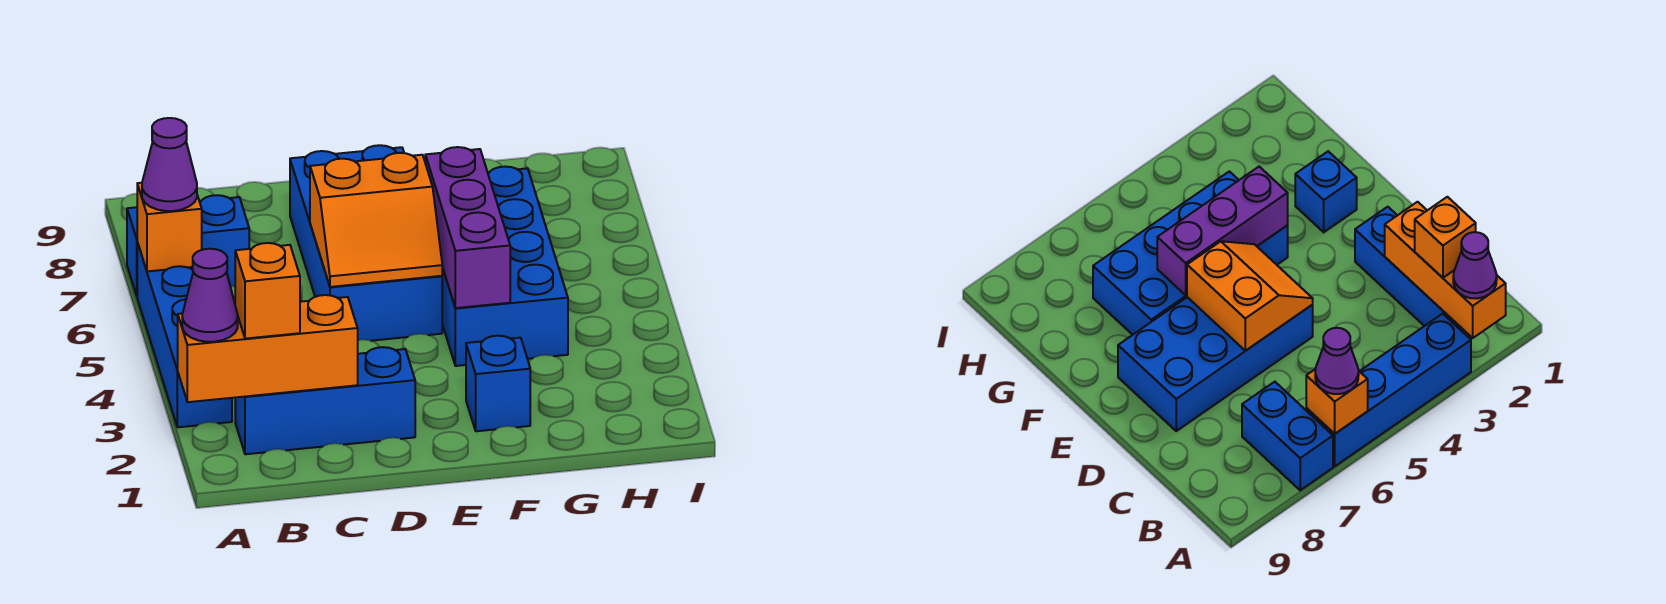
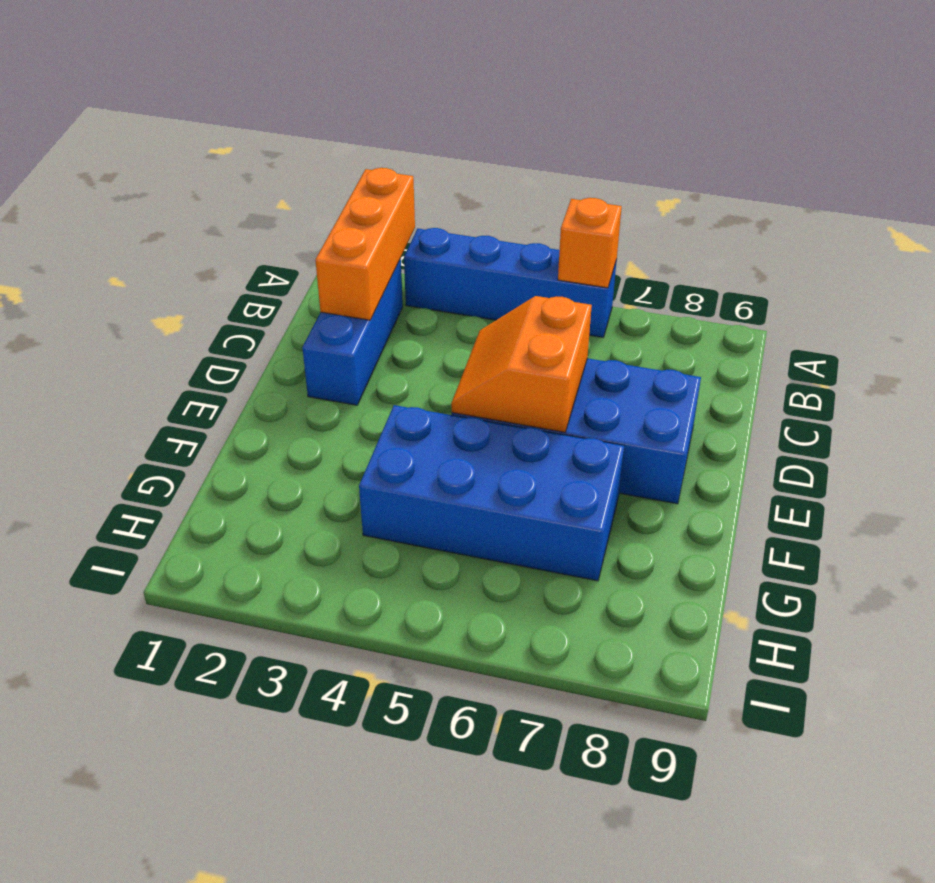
none -> blue 1x2 brick [127,195,249,296]
none -> blue 1x1 brick [466,336,530,431]
none -> purple 1x3 brick [425,147,510,308]

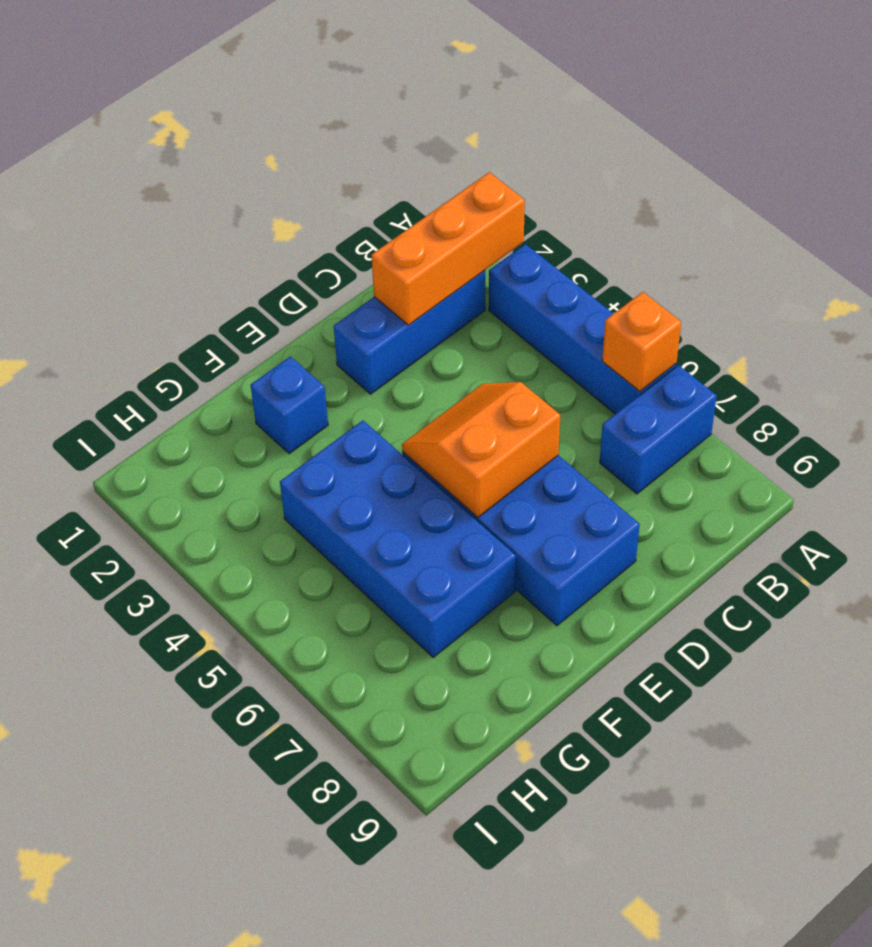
none -> purple 1x3 brick [425,147,510,308]
none -> purple 1x1 cone [182,249,238,342]
none -> purple 1x1 cone [142,118,197,211]

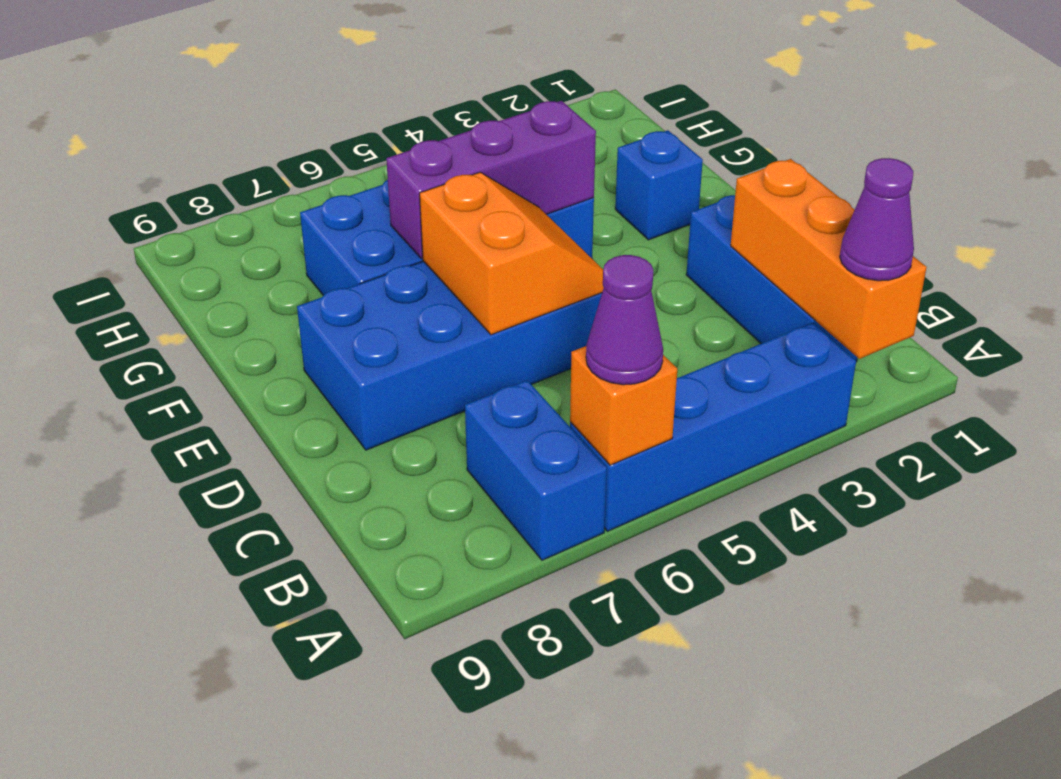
none -> orange 1x1 brick [235,243,300,339]

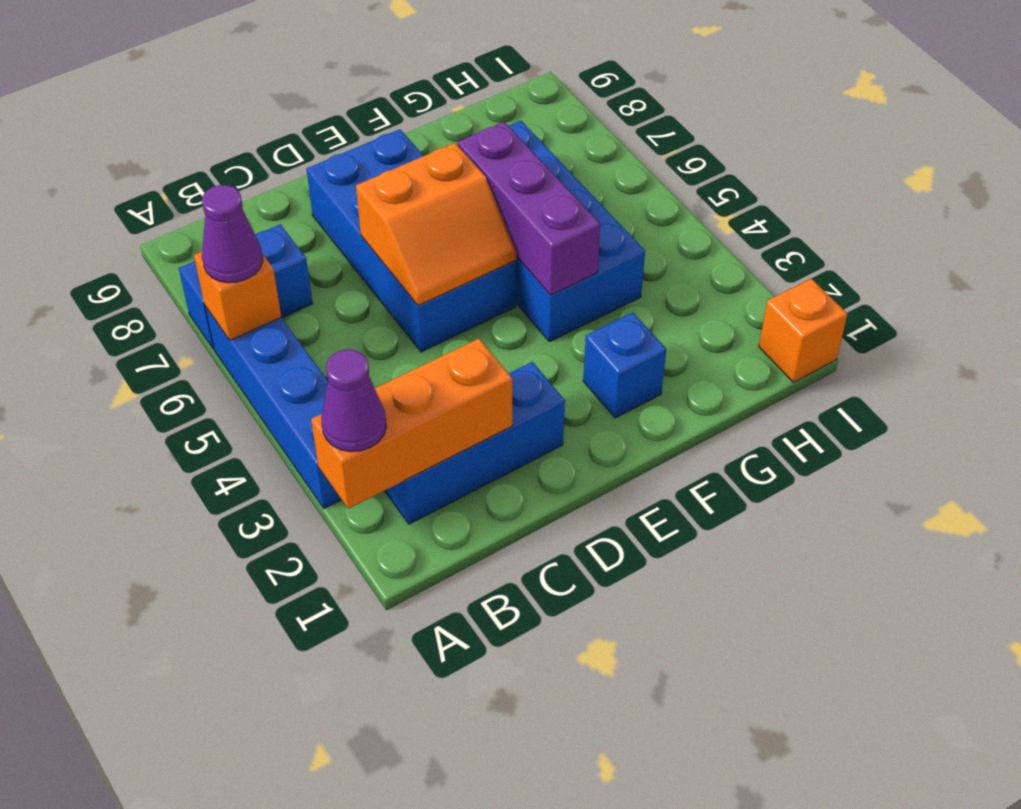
orange 1x1 brick [759,279,847,382] -> orange 1x1 brick moved to [235,243,300,339]

